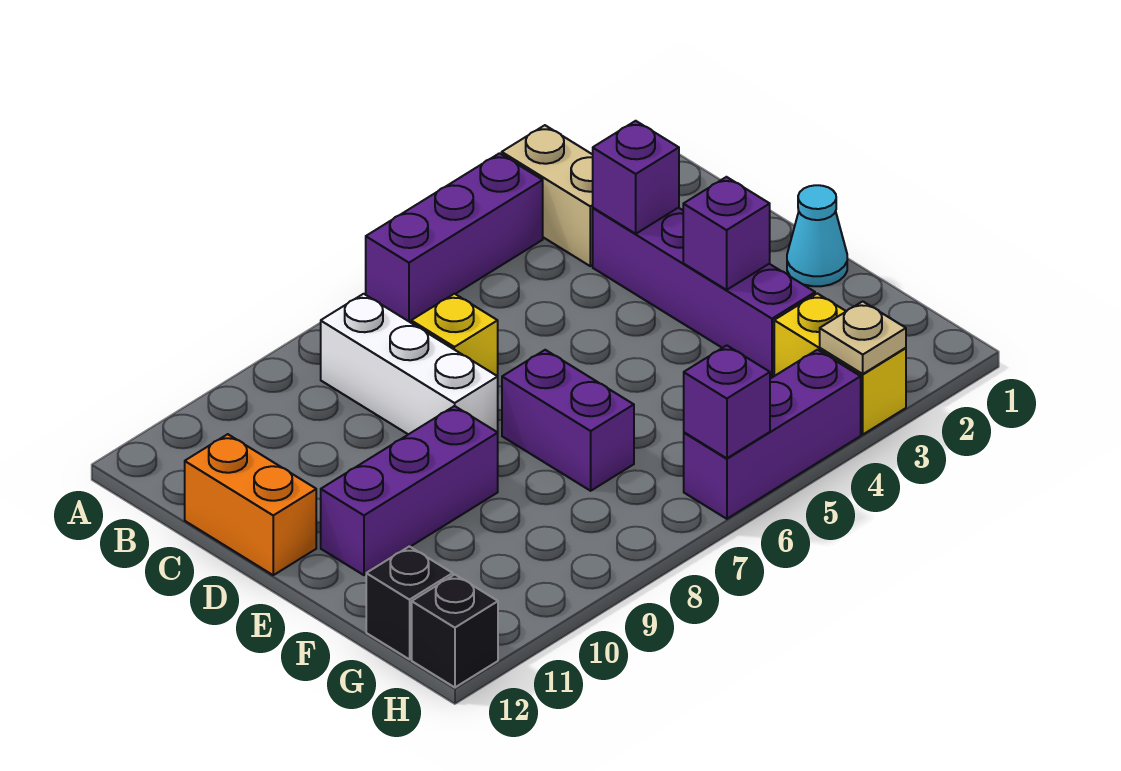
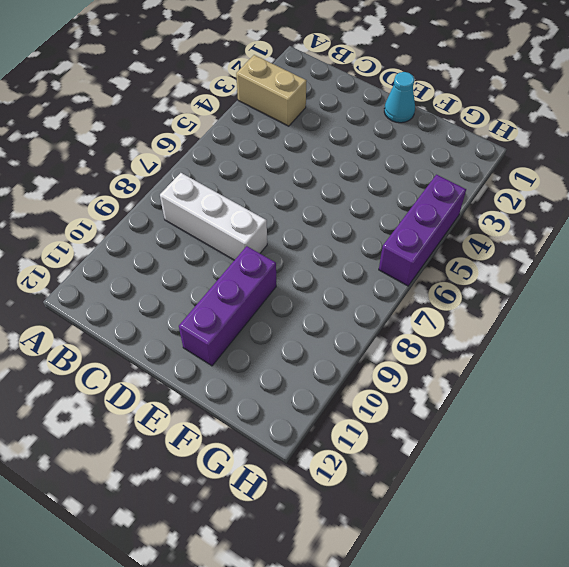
none -> purple 1x3 brick [366,153,543,322]
none -> purple 1x4 brick [593,208,815,378]
none -> yellow 1x1 brick [411,294,498,376]

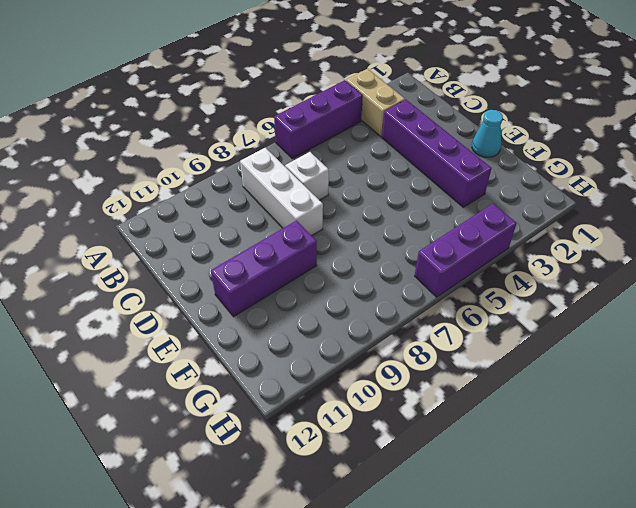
white 1x1 brick [285,152,329,200] -> yellow 1x1 brick [411,294,498,376]
none -> orange 1x2 brick [185,434,316,575]
none -> purple 1x2 brick [502,350,634,491]
none -> yellow 1x2 brick [774,293,906,434]

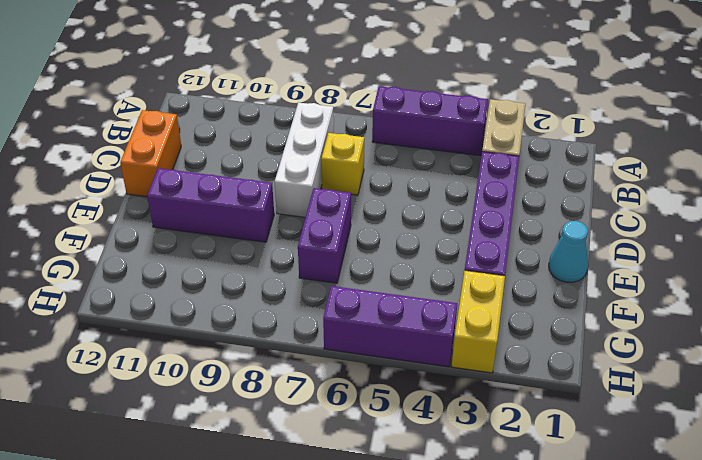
none -> black 1x1 brick [366,546,453,659]
none -> black 1x1 brick [412,575,498,687]
none -> purple 1x1 brick [593,121,679,234]

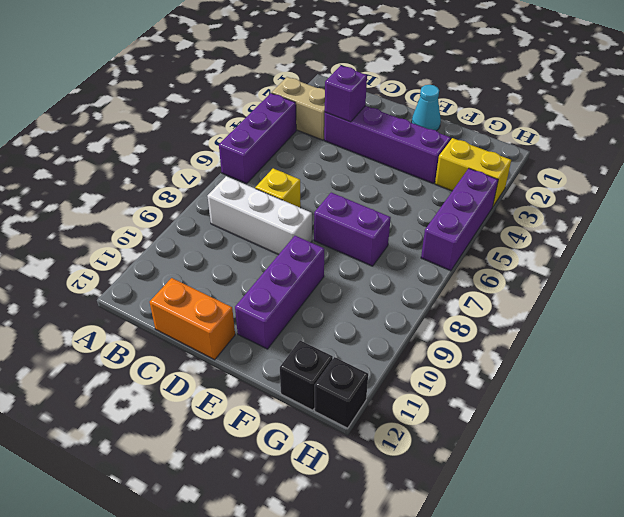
none -> purple 1x1 brick [683,177,770,290]
none -> tan 1x1 plate [820,301,906,374]
none -> purple 1x1 brick [684,345,770,458]

